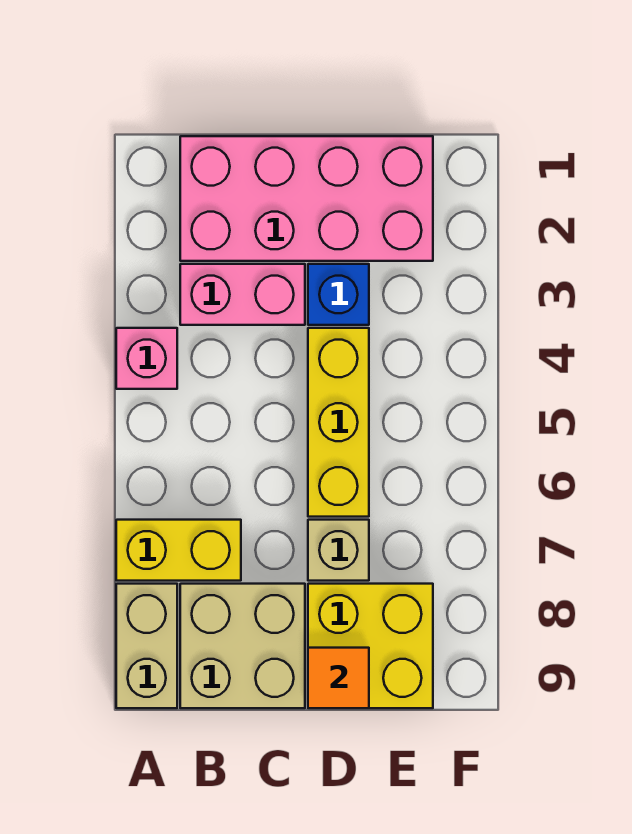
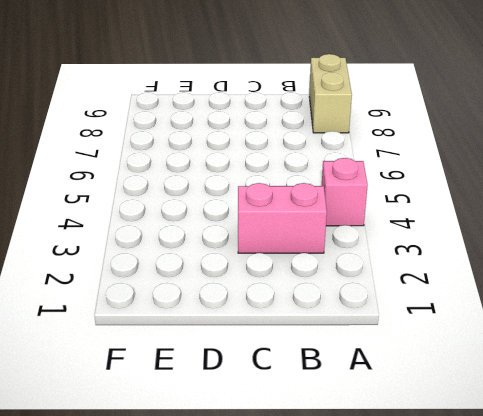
none -> yellow 1x2 brick [116,520,241,581]
none -> pink 2x4 brick [180,136,433,261]

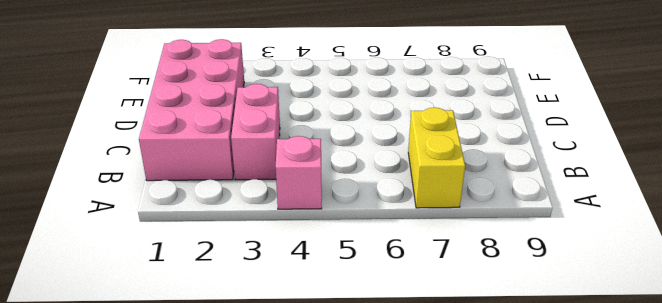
none -> tan 1x2 brick [116,584,177,708]
none -> tan 2x2 brick [180,584,305,708]

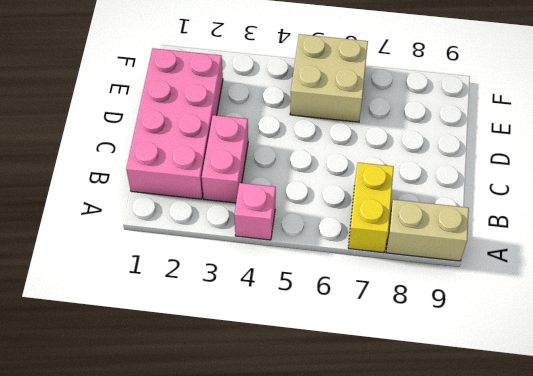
tan 2x2 brick [290,34,368,122] -> tan 2x2 brick moved to [180,584,305,708]
none -> blue 1x1 brick [308,264,369,325]
none -> yellow 1x3 brick [308,328,369,517]

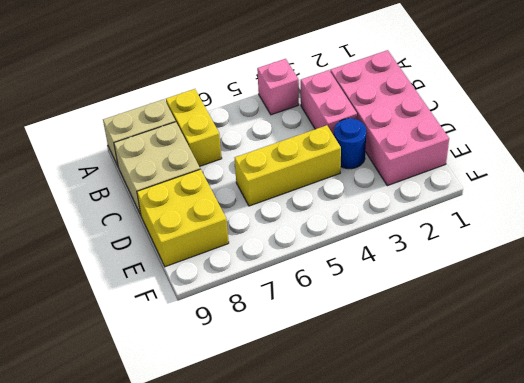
blue 1x1 round brick [334,118,366,169] -> blue 1x1 brick [308,264,369,325]
none -> tan 1x1 brick [308,520,369,581]
none -> orange 1x1 tile [308,648,369,708]

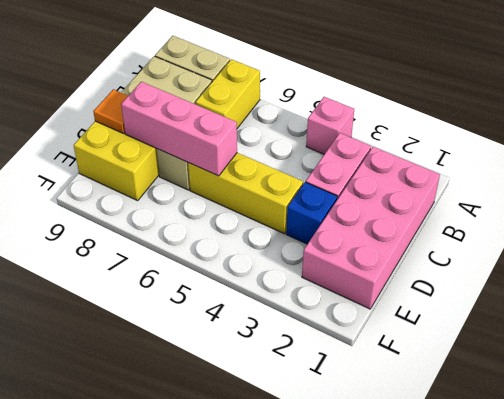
pink 1x3 brick [121,82,237,176] -> none

